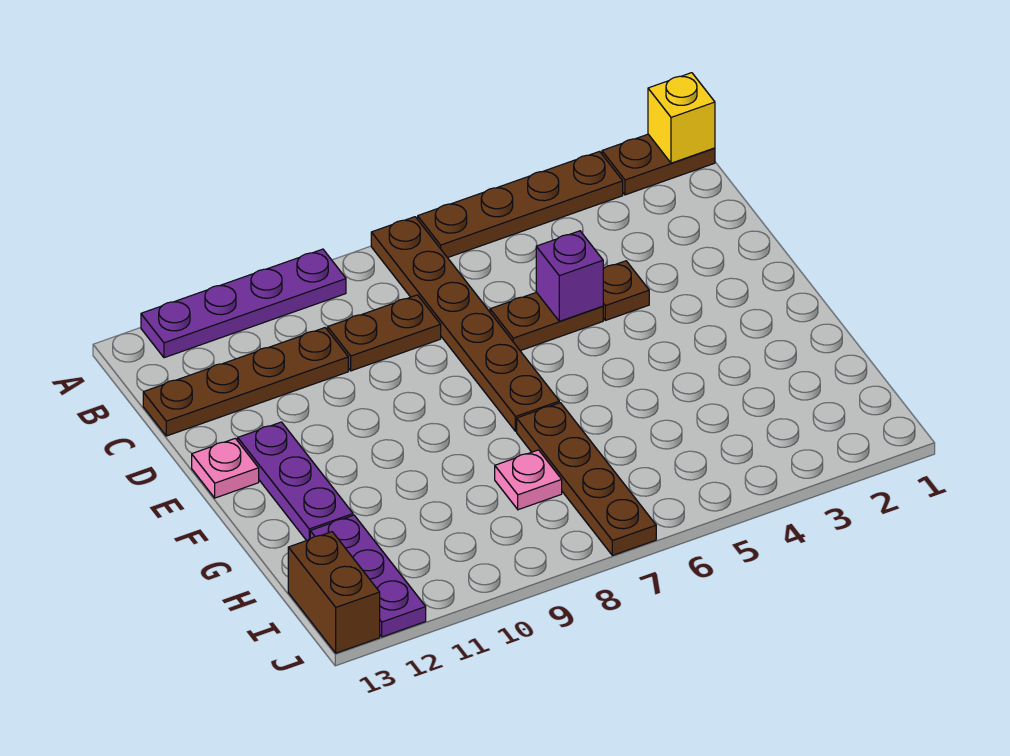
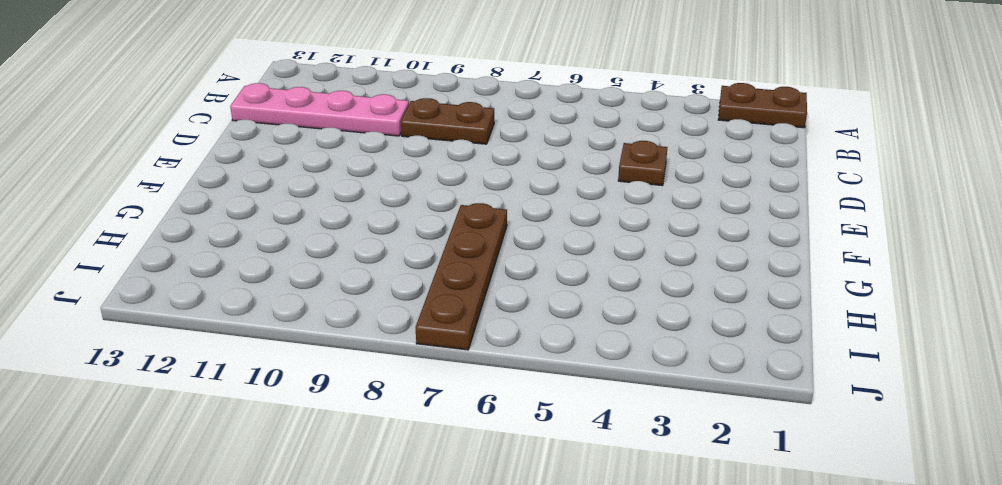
pink 1x4 plate [230,83,409,136] -> brown 1x4 plate [143,328,348,436]
none -> brown 1x4 plate [418,151,623,258]
none -> brown 1x6 plate [371,217,559,431]
none -> purple 1x4 plate [141,249,346,358]

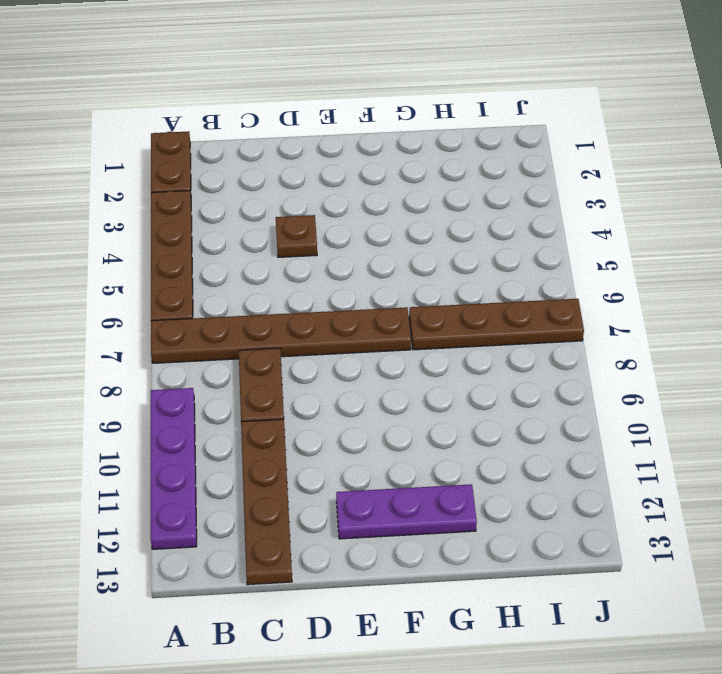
none -> brown 1x2 plate [490,292,603,351]
none -> pink 1x1 plate [192,438,259,498]
none -> pink 1x1 plate [495,450,562,510]

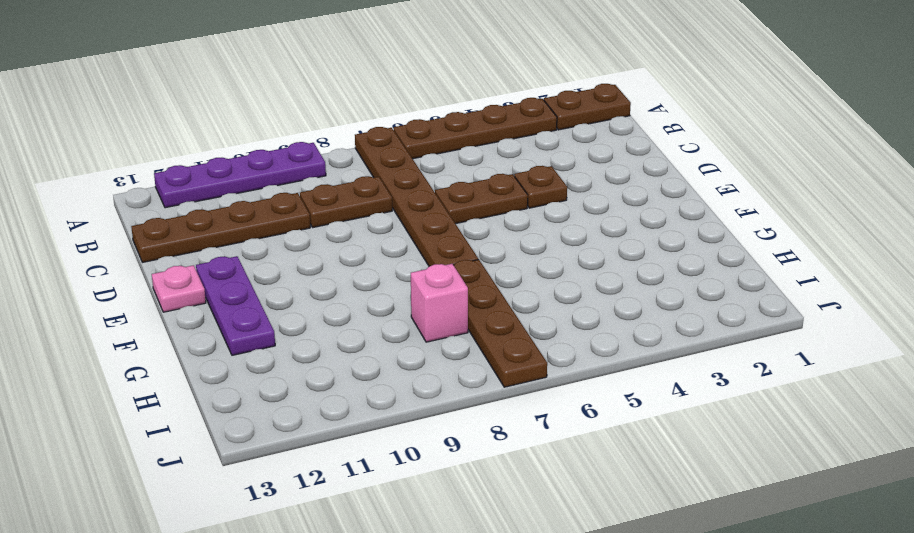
pink 1x1 brick [411,264,468,342] -> pink 1x1 plate [495,450,562,510]
none -> purple 1x3 plate [310,515,426,637]
none -> brown 1x2 brick [288,532,380,653]
none -> yellow 1x1 brick [648,73,715,163]

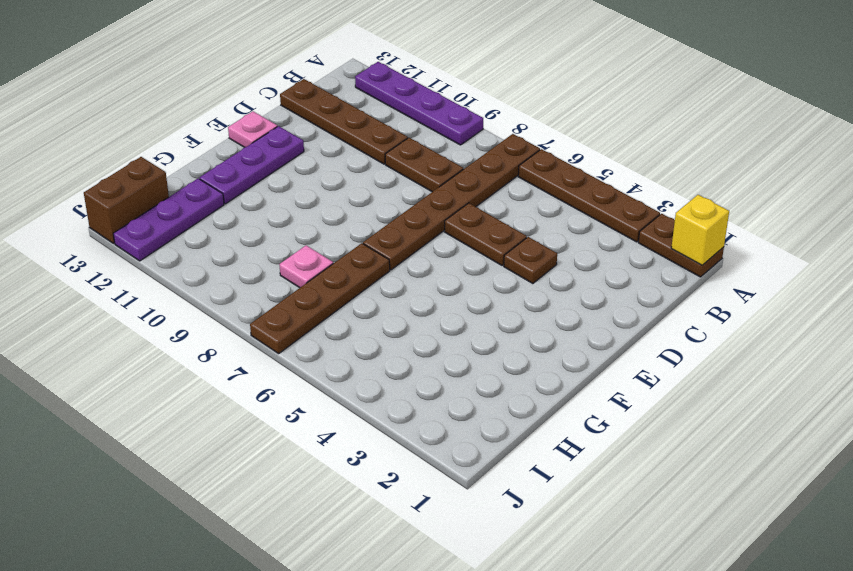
none -> purple 1x1 brick [536,231,603,321]

